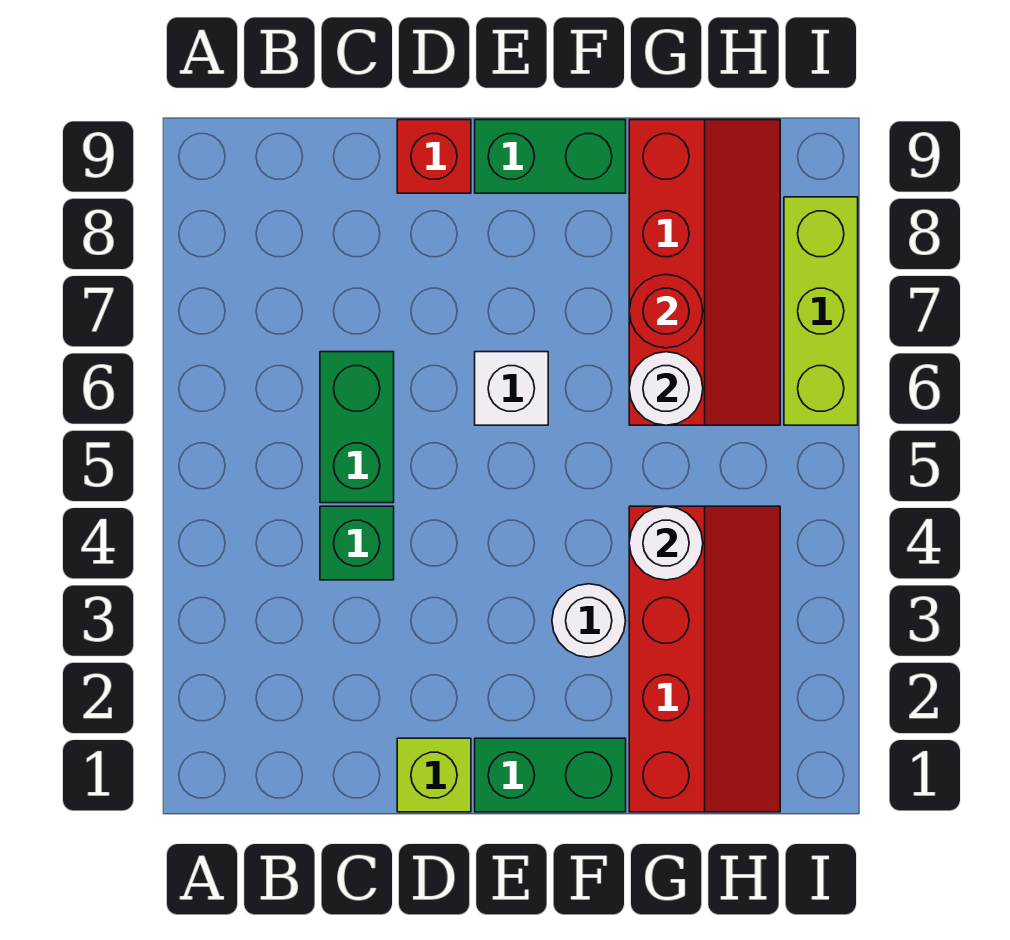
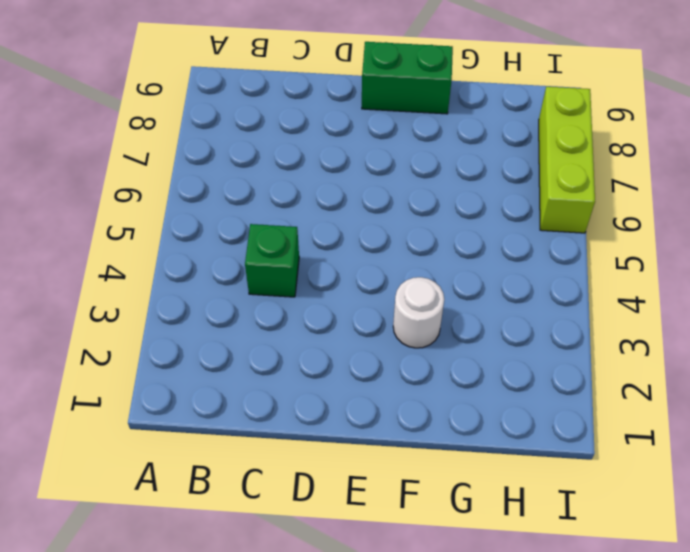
none -> green 1x2 brick [320,352,394,503]
none -> lime 1x1 brick [397,738,471,812]
none -> red 1x1 brick [397,120,471,193]

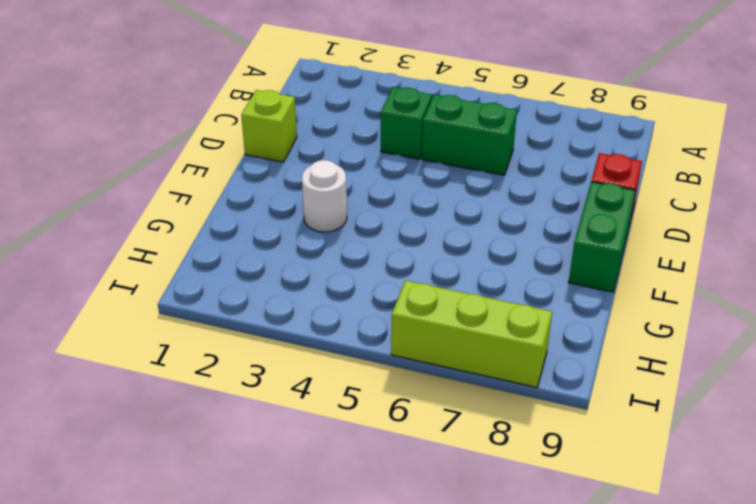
none -> green 1x2 brick [475,738,626,812]
none -> white 1x1 brick [475,352,548,425]
none -> red 2x4 slope [629,506,780,812]

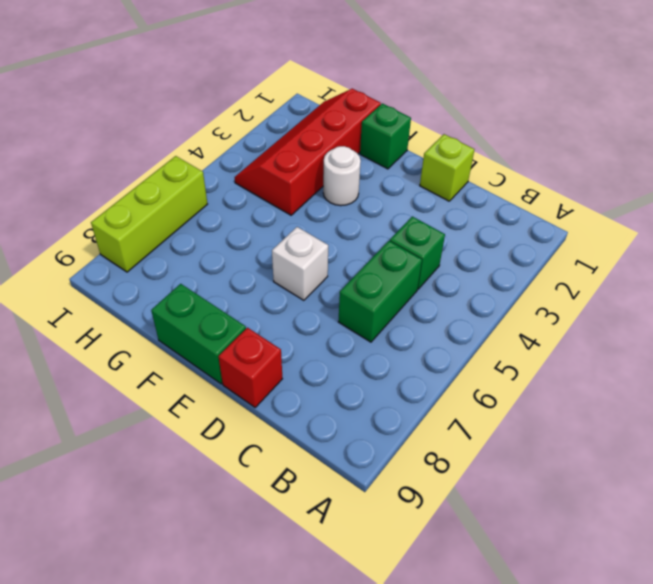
green 1x1 brick [360,103,411,169] -> green 1x2 brick [475,738,626,812]
none -> red 2x4 slope [629,120,780,425]
none -> white 1x1 round brick [629,506,703,580]
none -> white 1x1 round brick [629,352,703,425]

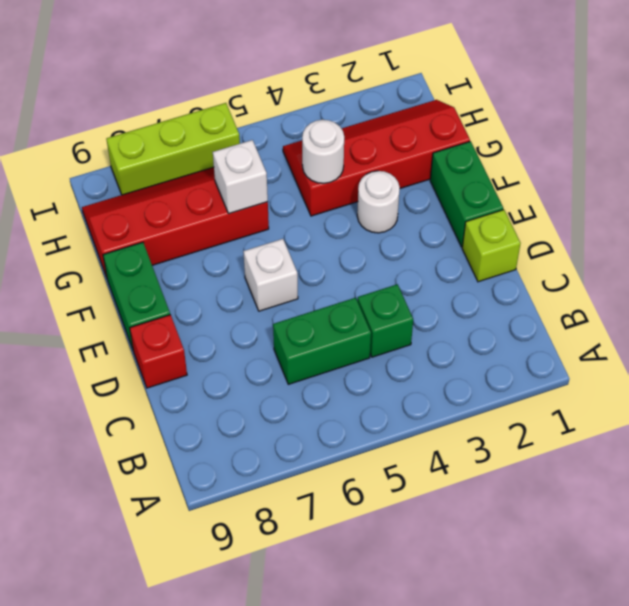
white 1x1 brick [213,140,268,214] -> white 1x1 round brick [629,352,703,425]
none -> red 1x1 round brick [629,274,703,348]

